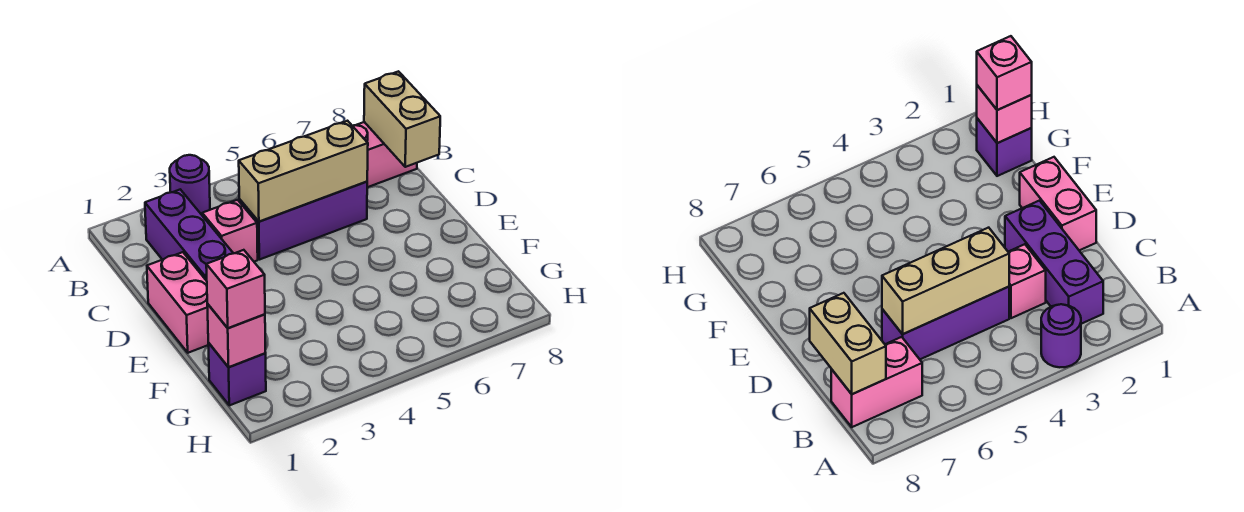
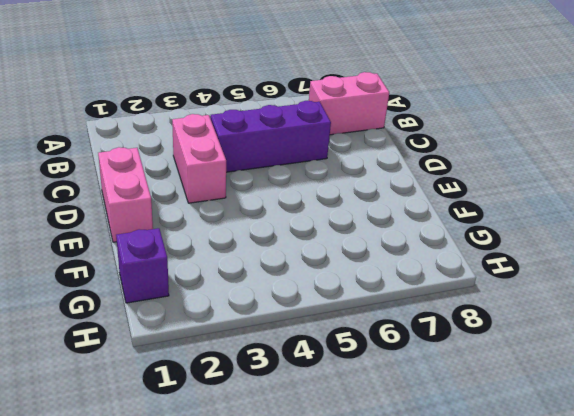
pink 1x2 brick [172,114,226,203] -> pink 1x1 brick [202,200,258,262]
none -> purple 1x1 round brick [170,155,210,215]
none -> purple 1x3 brick [145,189,233,281]

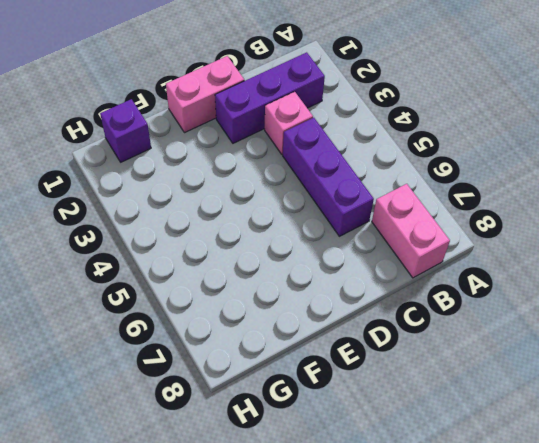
none -> purple 1x1 round brick [170,155,210,215]
none -> tan 1x2 brick [364,71,440,167]

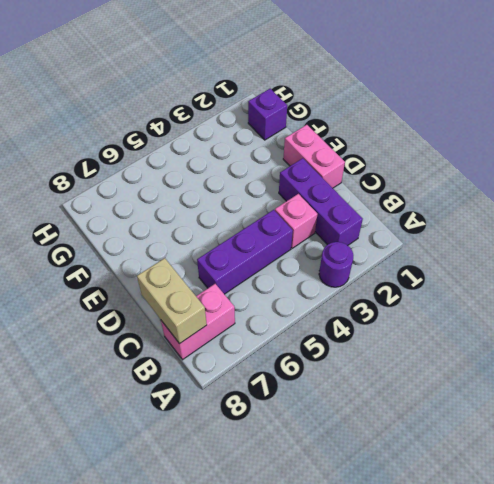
none -> tan 1x3 brick [239,121,368,222]
none -> pink 1x1 brick [207,304,266,367]

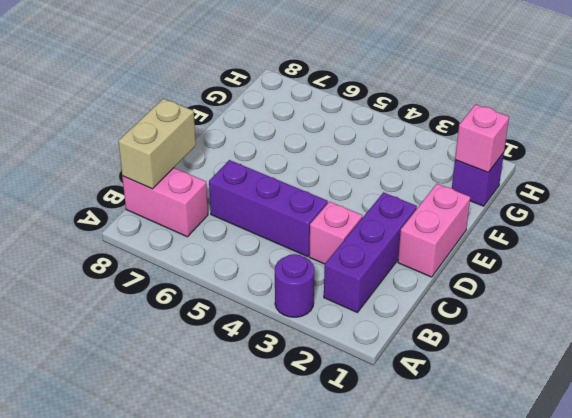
none -> tan 1x3 brick [239,121,368,222]
none -> pink 1x1 brick [206,250,265,328]

